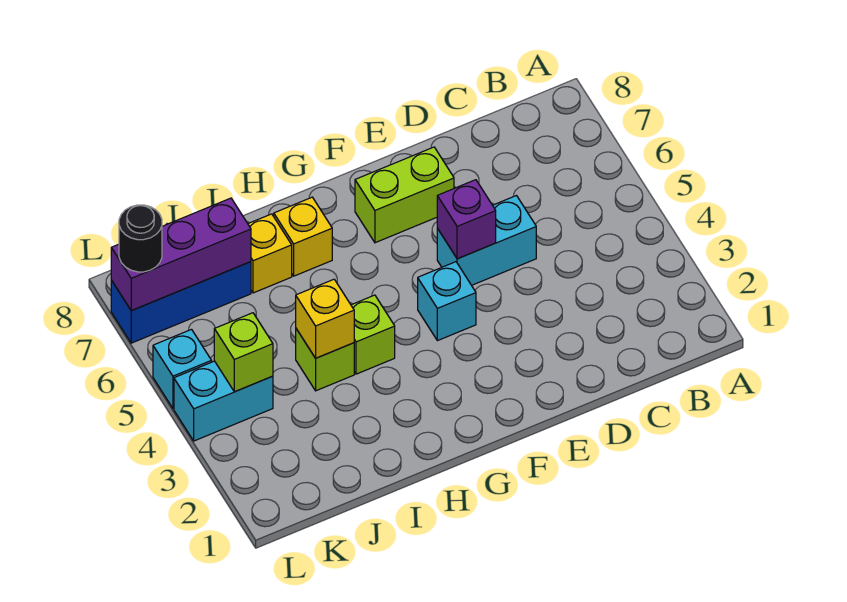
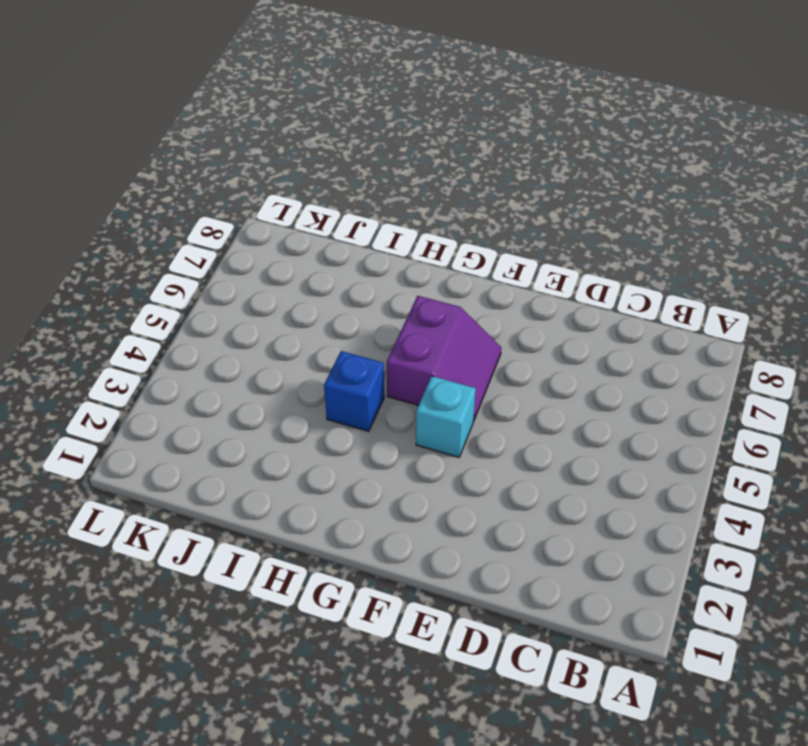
purple 2x2 slope [387,296,501,421] -> none
blue 1x1 brick [324,351,384,431] -> lime 1x1 brick [351,295,395,374]
none -> cyan 1x2 brick [437,196,536,285]
none -> lime 1x2 brick [355,147,454,243]
none -> yellow 1x1 brick [274,197,332,276]

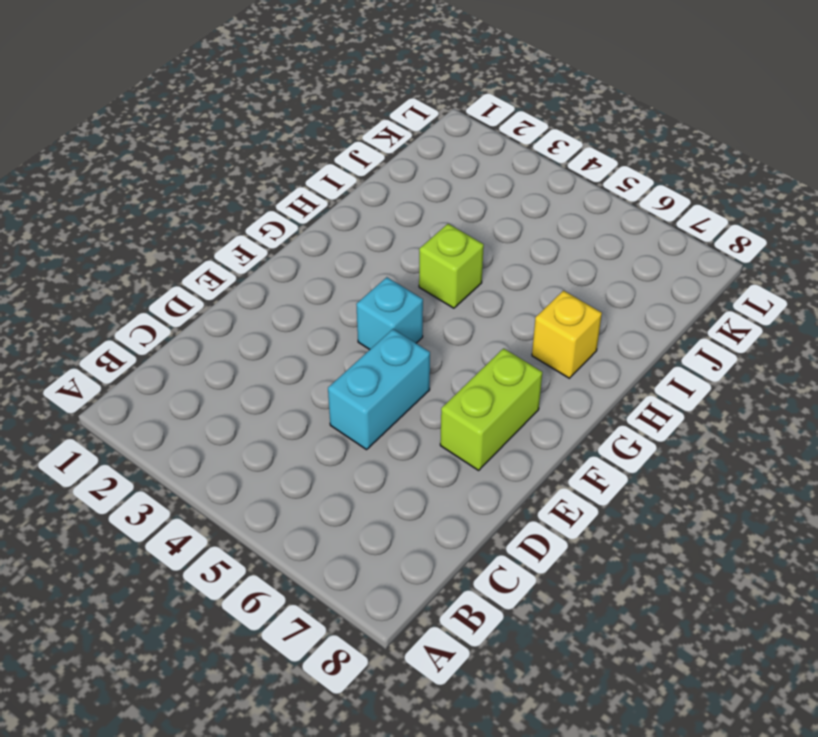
none -> lime 1x1 brick [296,329,354,391]
none -> yellow 1x1 brick [248,214,292,293]
none -> blue 1x3 brick [111,262,251,343]

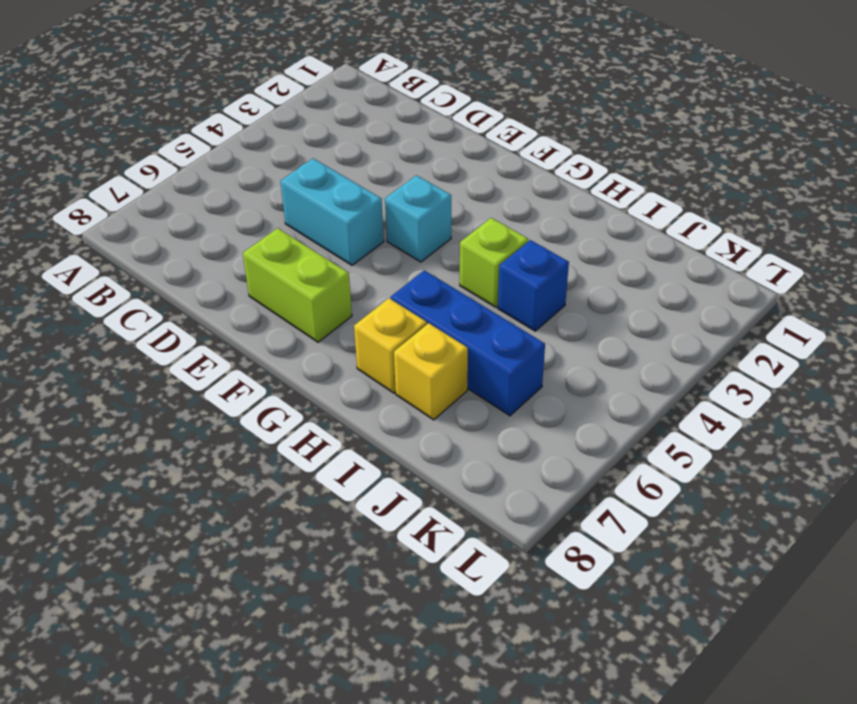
blue 1x3 brick [391,270,545,416] -> blue 1x3 brick moved to [111,262,251,343]
blue 1x1 brick [498,240,569,331] -> lime 1x1 brick [296,329,354,391]
none -> cyan 1x2 brick [174,361,273,441]
none -> cyan 1x1 brick [153,330,212,408]
none -> purple 1x1 brick [437,180,496,259]

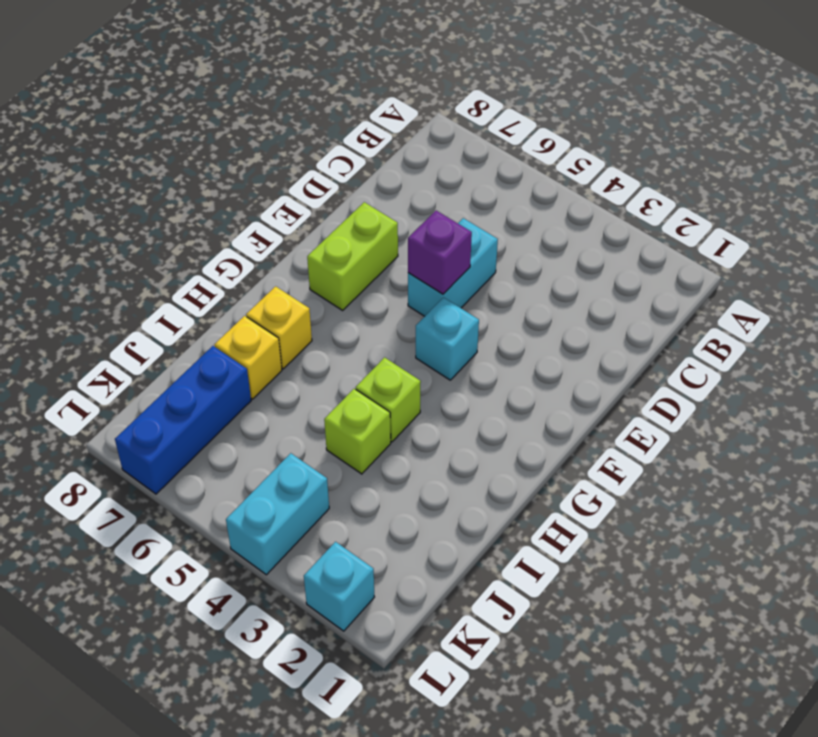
cyan 1x1 brick [304,542,374,631] -> cyan 1x1 brick moved to [153,330,212,408]
none -> yellow 1x1 brick [296,279,354,358]
none -> purple 1x3 brick [111,198,251,311]
none -> lime 1x1 brick [214,313,273,392]

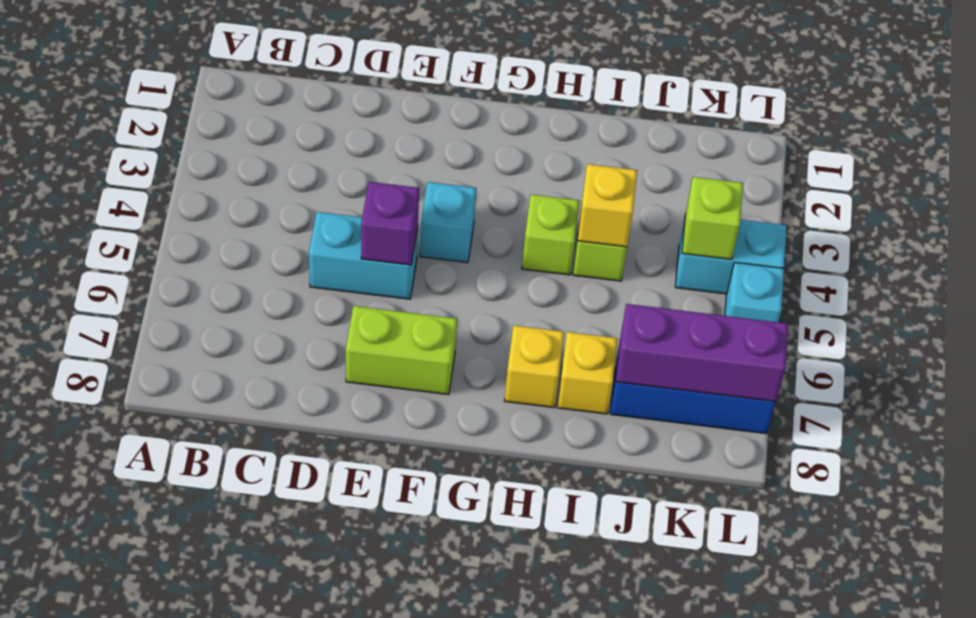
none -> black 1x1 round brick [119,205,162,272]

